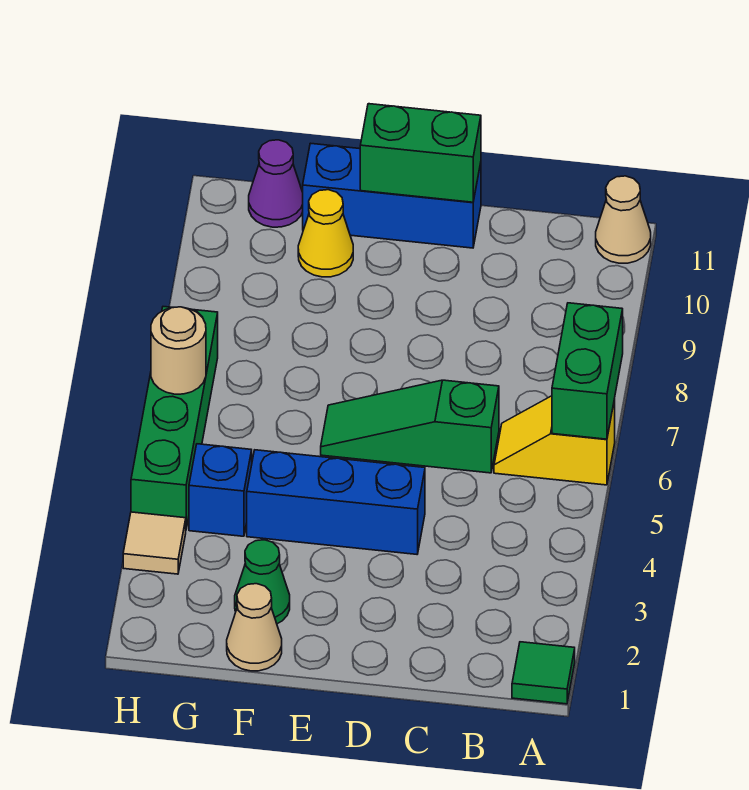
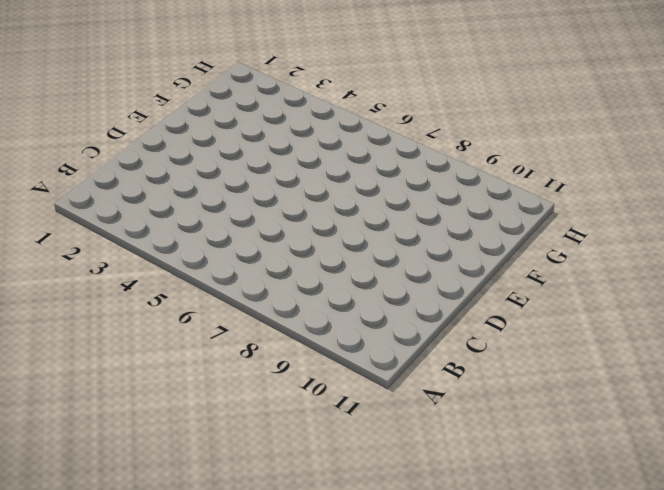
none -> green 1x1 tile [512,642,575,704]
none -> yellow 1x2 slope [494,396,615,485]
none -> tan 1x1 cone [596,176,651,263]

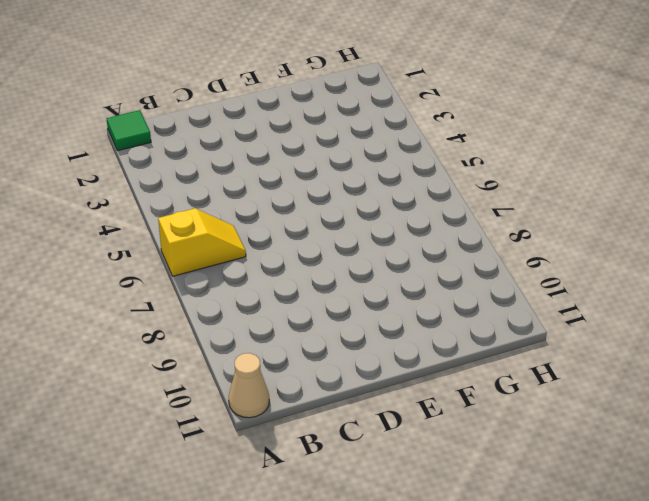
none -> green 1x3 slope [321,380,499,473]
none -> blue 1x3 brick [247,450,425,554]
none -> blue 1x3 brick [303,143,481,248]

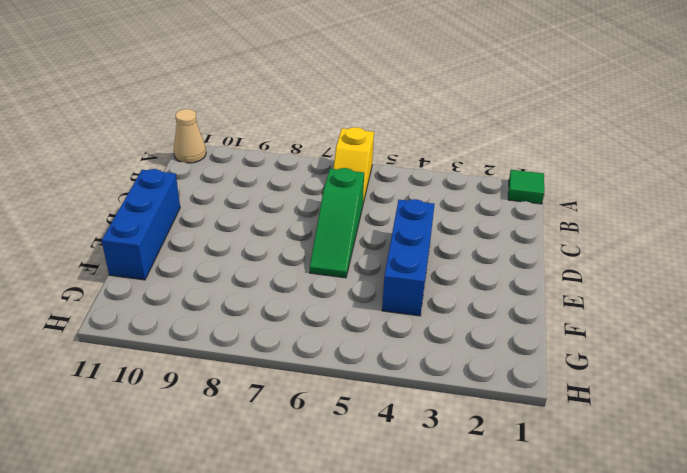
none -> tan 1x1 cone [227,584,282,671]
none -> green 1x1 cone [235,540,290,624]
none -> yellow 1x1 cone [298,190,353,277]

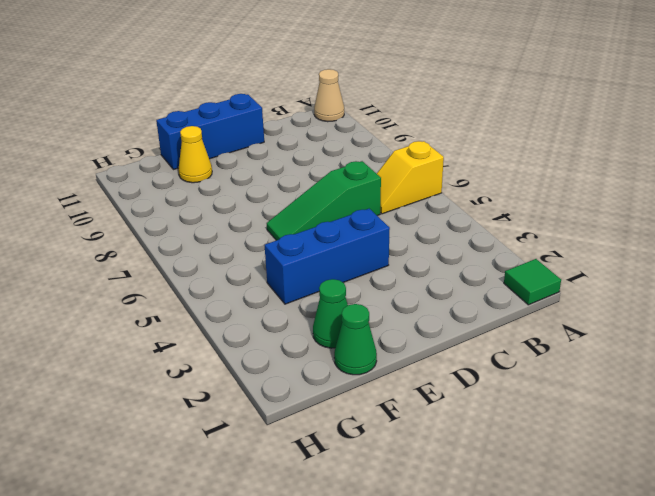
green 1x1 cone [334,304,377,375] -> tan 1x1 cone [227,584,282,671]
none -> blue 1x1 brick [189,444,252,536]
none -> purple 1x1 cone [249,140,303,227]
none -> tan 1x1 tile [123,512,186,574]

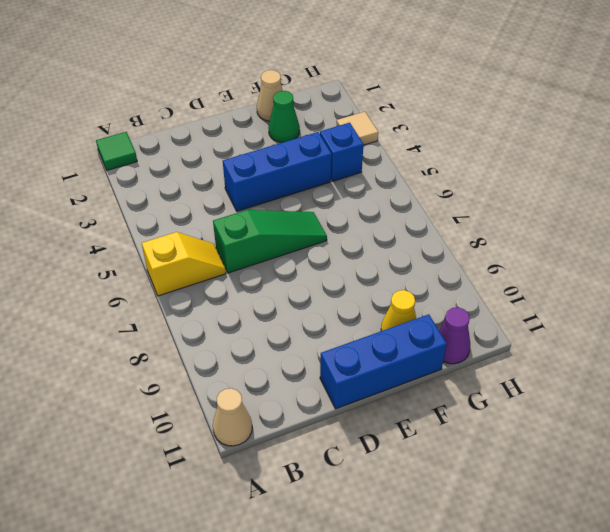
none -> green 1x4 brick [131,307,218,529]
none -> green 1x2 brick [552,303,623,439]
none -> green 1x2 brick [360,104,481,202]

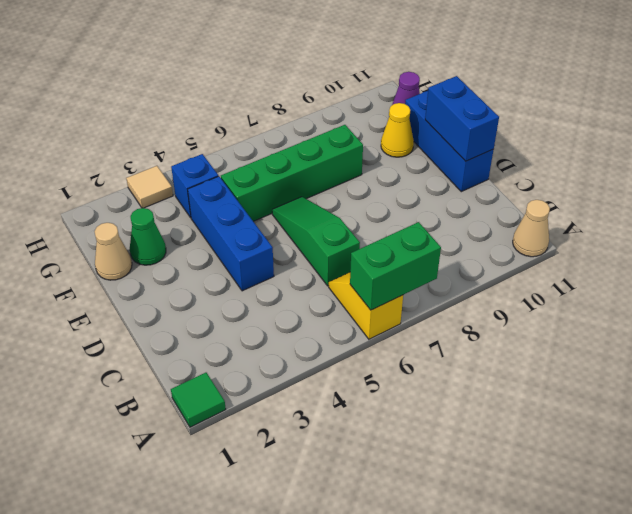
blue 1x2 brick [425,76,499,161] -> green 1x2 brick [360,104,481,202]
green 1x4 brick [221,125,363,221] -> green 1x4 brick moved to [131,307,218,529]
none -> tan 1x1 round brick [151,307,206,394]

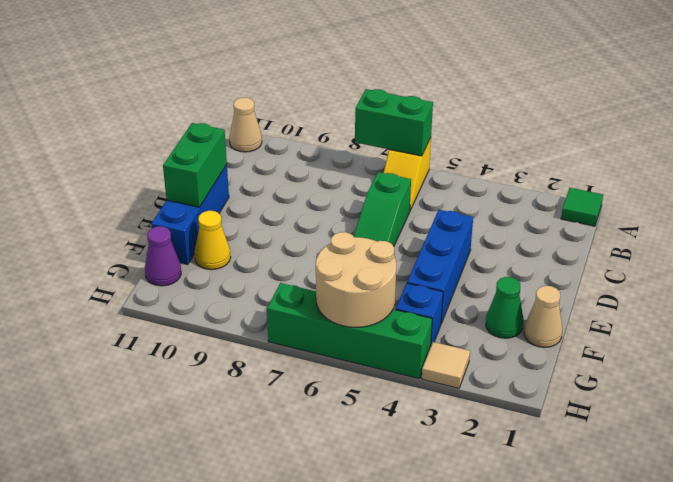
tan 2x2 round brick [316,232,396,327] -> tan 1x1 round brick [151,307,206,394]

